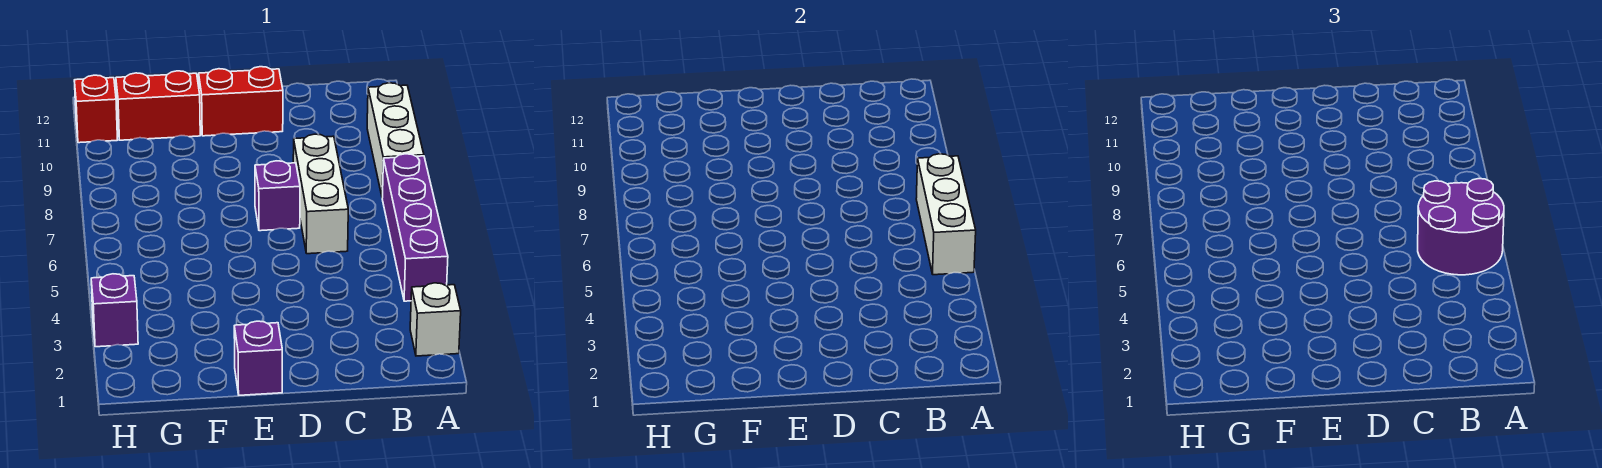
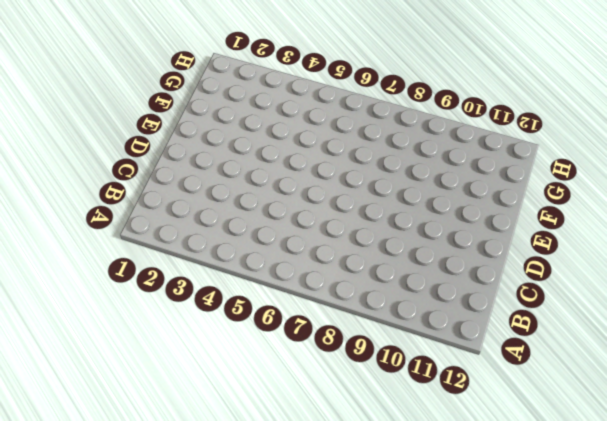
none -> white 1x1 brick [410,283,461,356]
none -> purple 1x4 brick [382,154,448,301]
none -> white 1x3 brick [367,83,424,198]

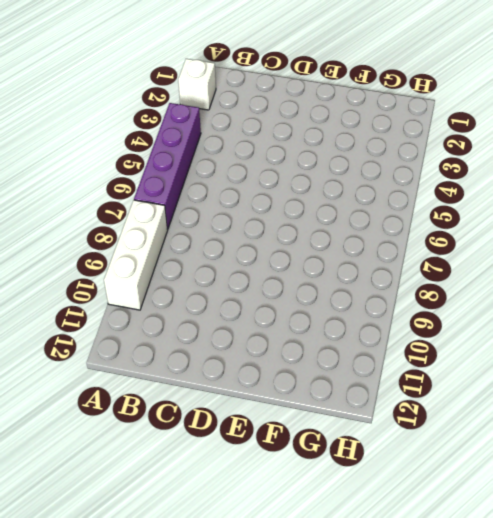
none -> white 1x3 brick [293,134,348,254]
none -> purple 1x1 brick [255,161,300,231]
none -> red 1x2 brick [199,67,283,136]

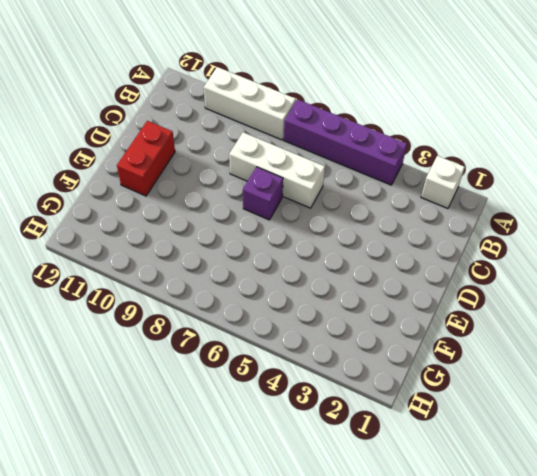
none -> purple 1x1 brick [234,321,282,395]
none -> red 1x2 brick [116,71,200,140]
none -> purple 1x1 brick [91,274,138,347]

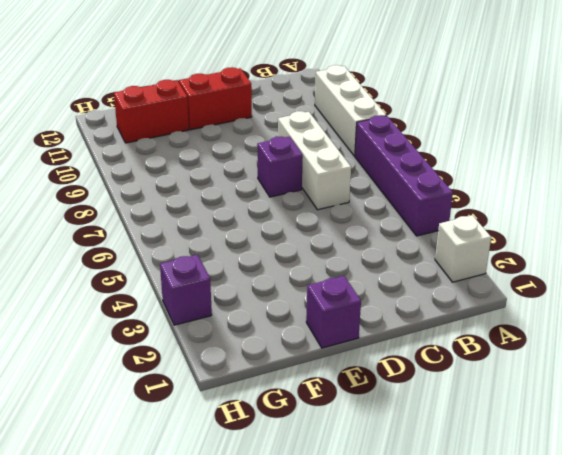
none -> red 1x1 brick [74,75,117,143]
none -> white 1x3 brick [916,154,976,275]
none -> purple 2x2 round brick [1418,179,1504,275]

